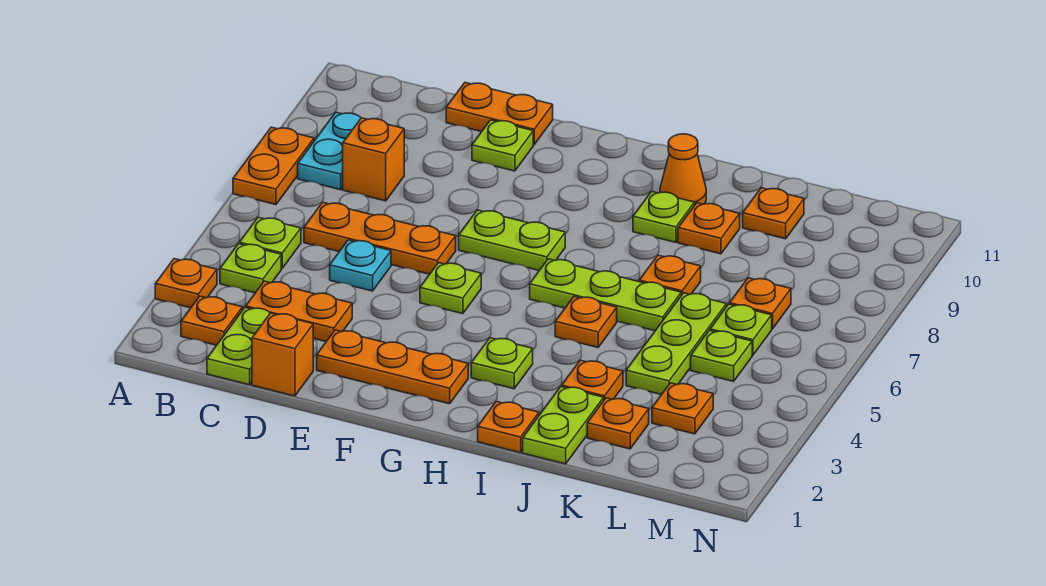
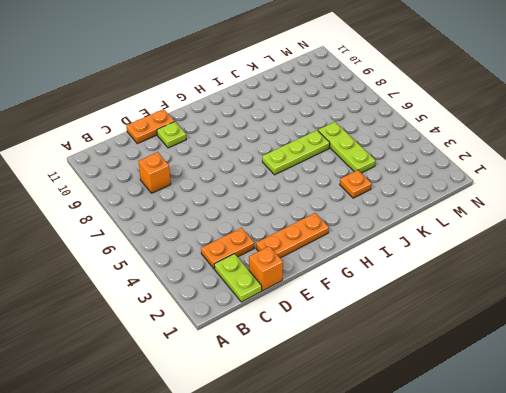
none -> orange 1x1 plate [155,259,217,308]
none -> orange 1x2 plate [233,127,314,205]
none -> orange 1x1 plate [181,296,243,345]
none -> lime 1x1 plate [220,244,281,293]

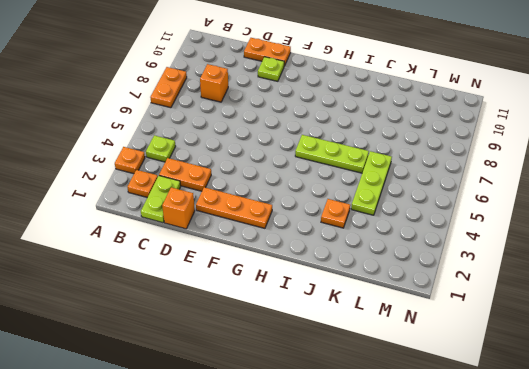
none -> lime 1x1 plate [239,217,301,268]
none -> cyan 1x2 plate [298,112,361,190]
none -> orange 1x3 plate [304,202,456,274]
none -> cyan 1x1 plate [330,240,391,291]

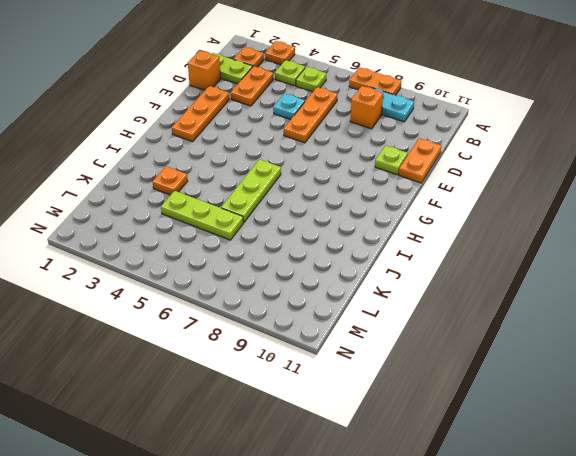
none -> lime 1x1 plate [420,263,481,314]
none -> lime 1x2 plate [459,210,565,270]
none -> lime 1x1 plate [471,338,533,389]
none -> orange 1x1 plate [478,402,539,453]

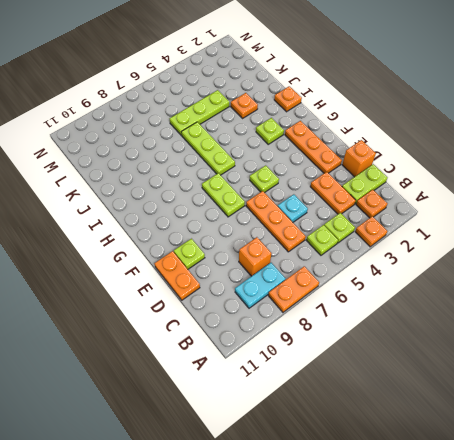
none -> orange 1x1 plate [555,297,617,347]
none -> lime 1x1 plate [633,191,694,242]
none -> orange 1x1 cone [660,134,706,205]
none -> lime 1x2 plate [523,387,604,464]

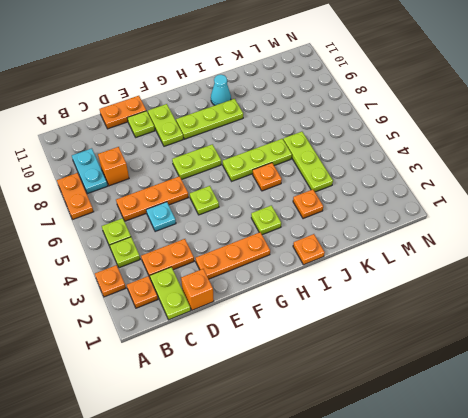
lime 1x2 plate [148,104,183,146] -> lime 1x2 plate moved to [523,387,604,464]
lime 1x3 plate [176,99,243,139] -> lime 1x1 plate [633,191,694,242]
cyan 1x1 cone [211,75,231,105] -> orange 1x1 cone [660,134,706,205]
none -> orange 1x1 plate [639,255,701,295]
none -> orange 1x1 plate [678,203,740,254]
none -> orange 1x1 plate [587,398,649,449]
none -> orange 1x1 plate [743,188,804,239]

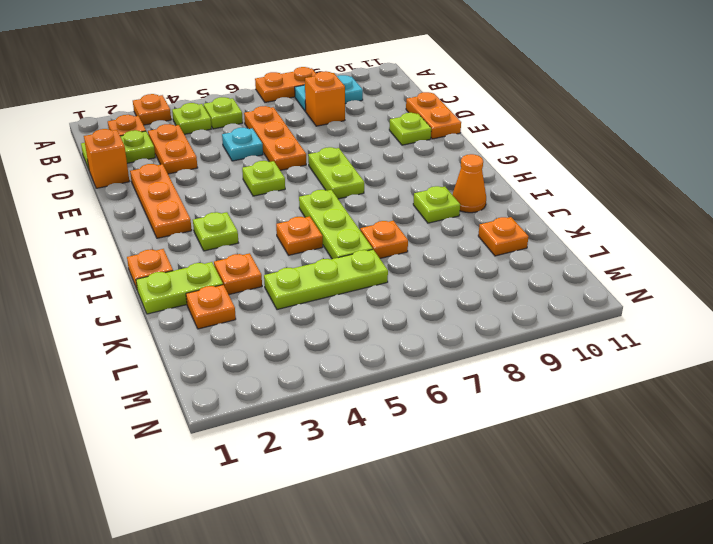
none -> orange 1x1 plate [678,203,740,254]
none -> orange 1x1 plate [652,383,713,434]
none -> lime 1x1 plate [691,330,752,381]
none -> lime 1x1 plate [710,304,772,355]

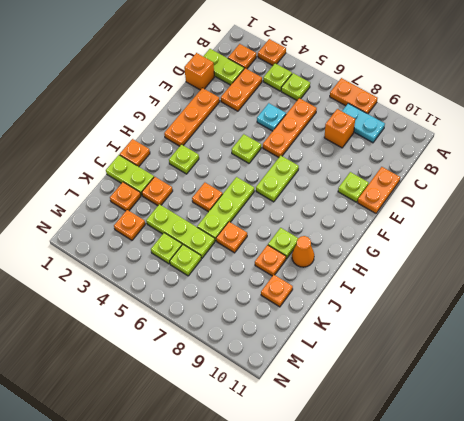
none -> orange 1x1 plate [730,278,791,329]

